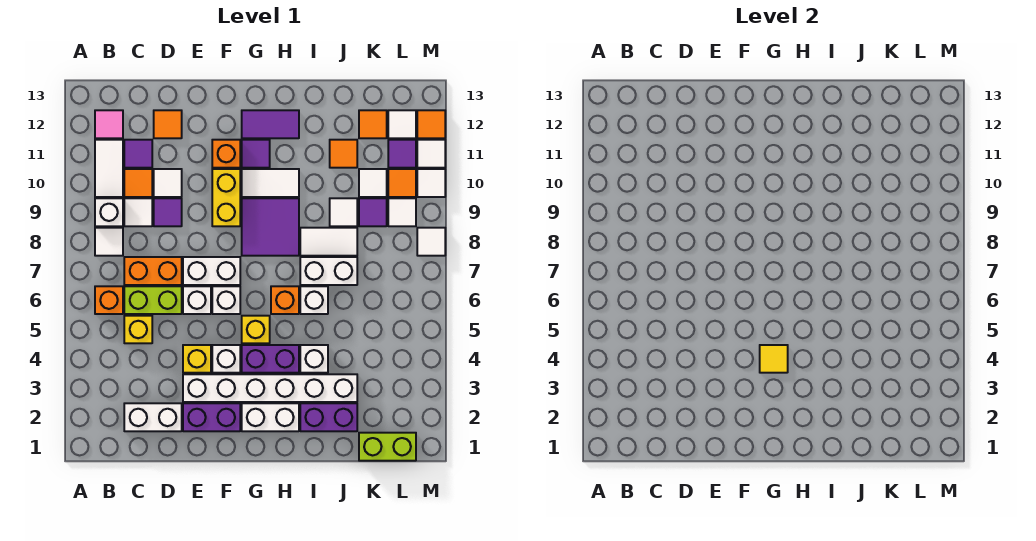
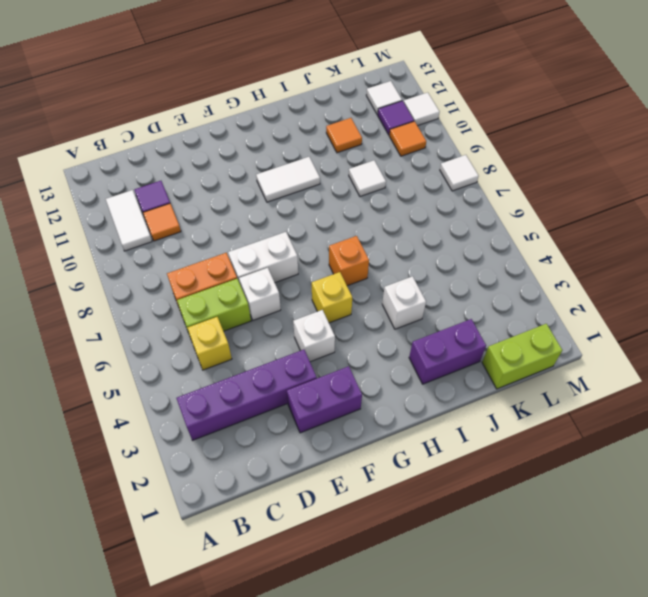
purple 1x4 brick [176,350,317,440] -> white 1x6 brick [183,374,357,402]
none -> orange 1x1 brick [95,286,123,314]
none -> white 1x1 tile [95,228,123,256]
none -> white 1x1 brick [95,198,123,226]
none -> pink 1x1 tile [95,110,123,138]

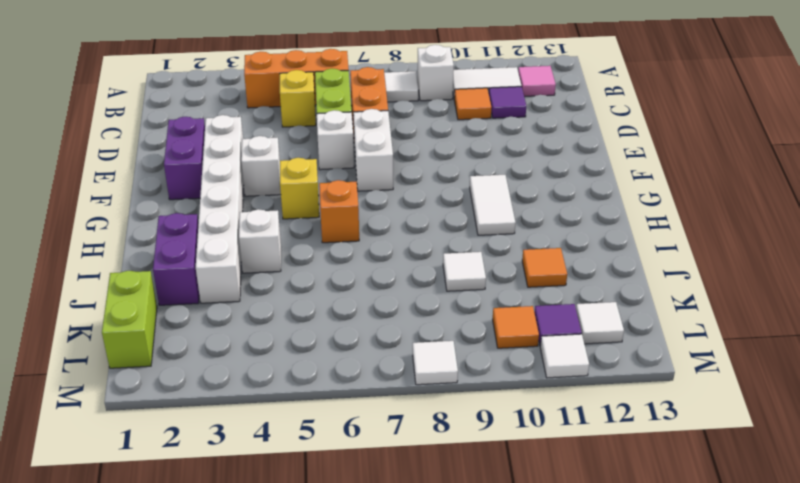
orange 1x3 brick [244,49,349,108] -> orange 1x1 brick [95,286,123,314]
none -> white 1x2 brick [124,403,182,431]
none -> white 1x1 tile [124,198,152,226]
none -> purple 1x1 tile [154,198,182,226]
none -> white 1x1 tile [154,169,182,197]

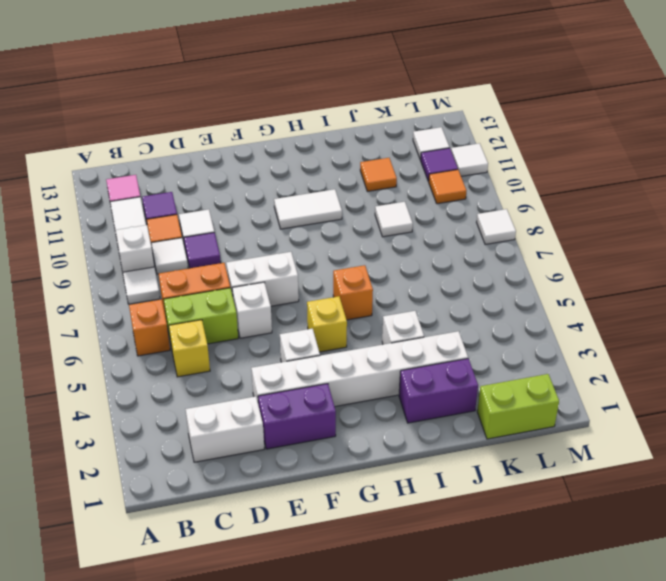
none -> orange 1x1 tile [154,110,182,138]
none -> yellow 1x1 brick [183,345,211,373]
none -> white 1x1 brick [212,286,240,314]
none -> yellow 1x2 brick [212,169,240,226]

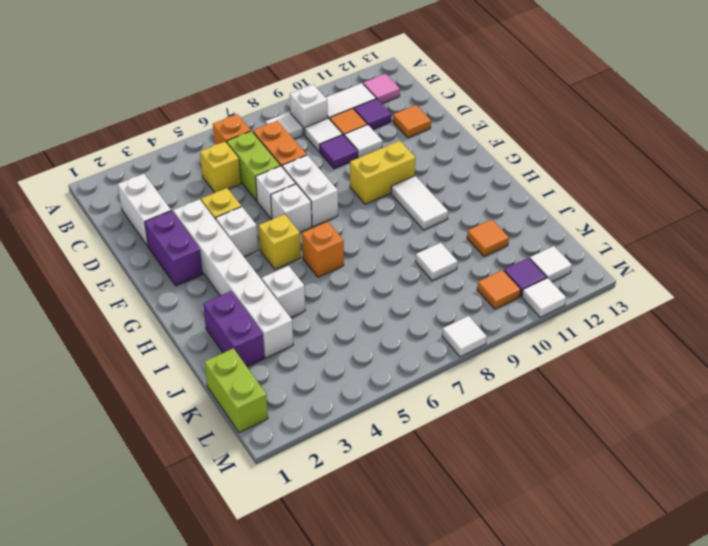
none -> orange 1x1 brick [212,140,240,168]
none -> white 1x2 brick [242,403,299,431]
none -> purple 1x2 brick [242,345,299,373]
none -> purple 2x2 tile [242,198,299,256]

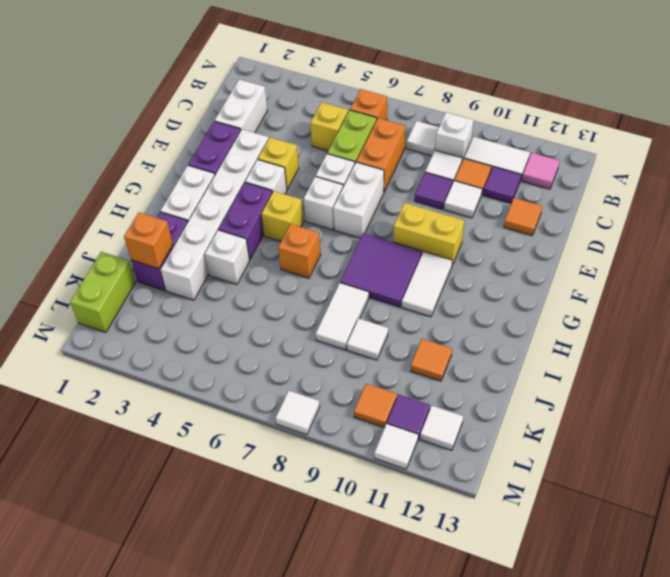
orange 1x1 brick [124,213,173,269] -> orange 1x1 brick moved to [212,140,240,168]
none -> purple 1x1 tile [242,140,270,168]
none -> purple 1x2 tile [242,110,299,138]
none -> white 1x1 brick [300,286,328,314]
none -> white 1x2 brick [300,257,357,285]

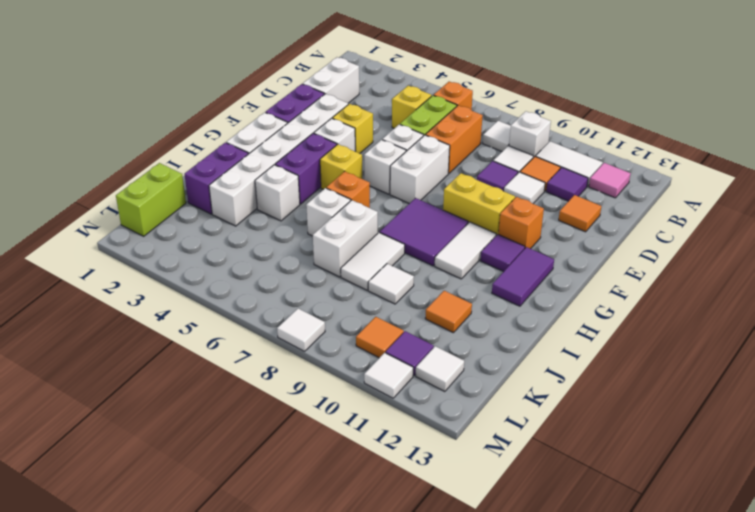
none -> purple 1x1 tile [359,198,387,226]
none -> white 1x1 tile [359,169,387,197]
none -> orange 1x1 tile [359,110,387,138]
none -> white 1x1 tile [388,198,416,226]

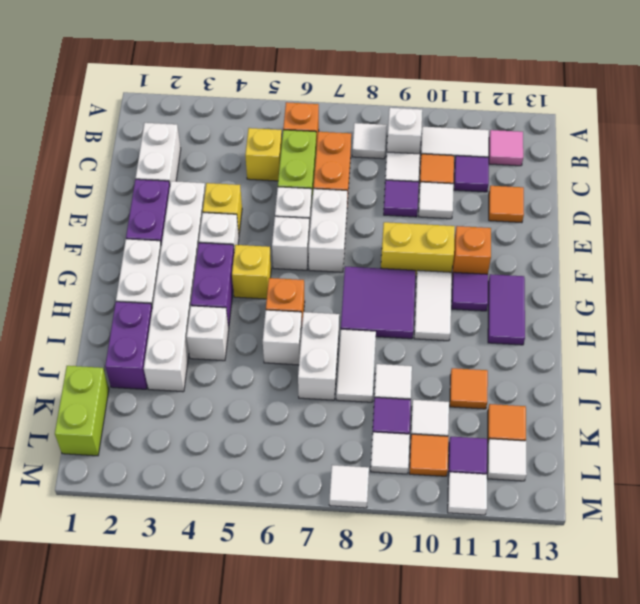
none -> white 1x1 tile [417,169,445,197]
none -> orange 1x1 tile [417,110,445,138]
none -> yellow 1x1 tile [760,345,788,373]

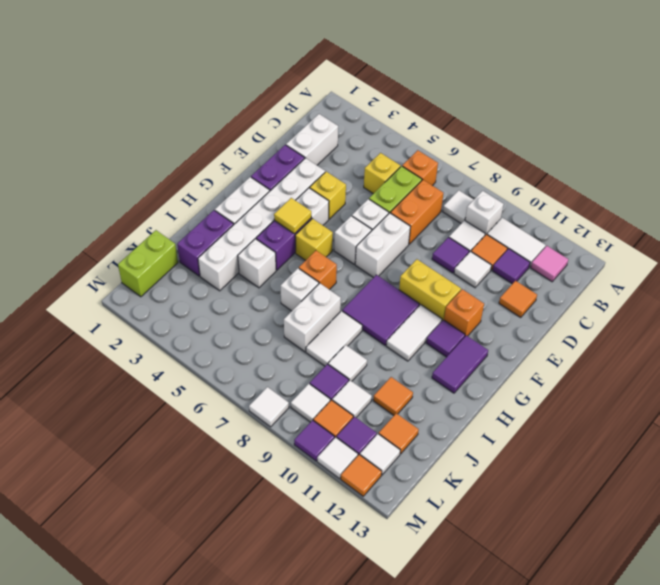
purple 1x1 tile [294,420,335,461] -> white 1x1 tile [417,169,445,197]

